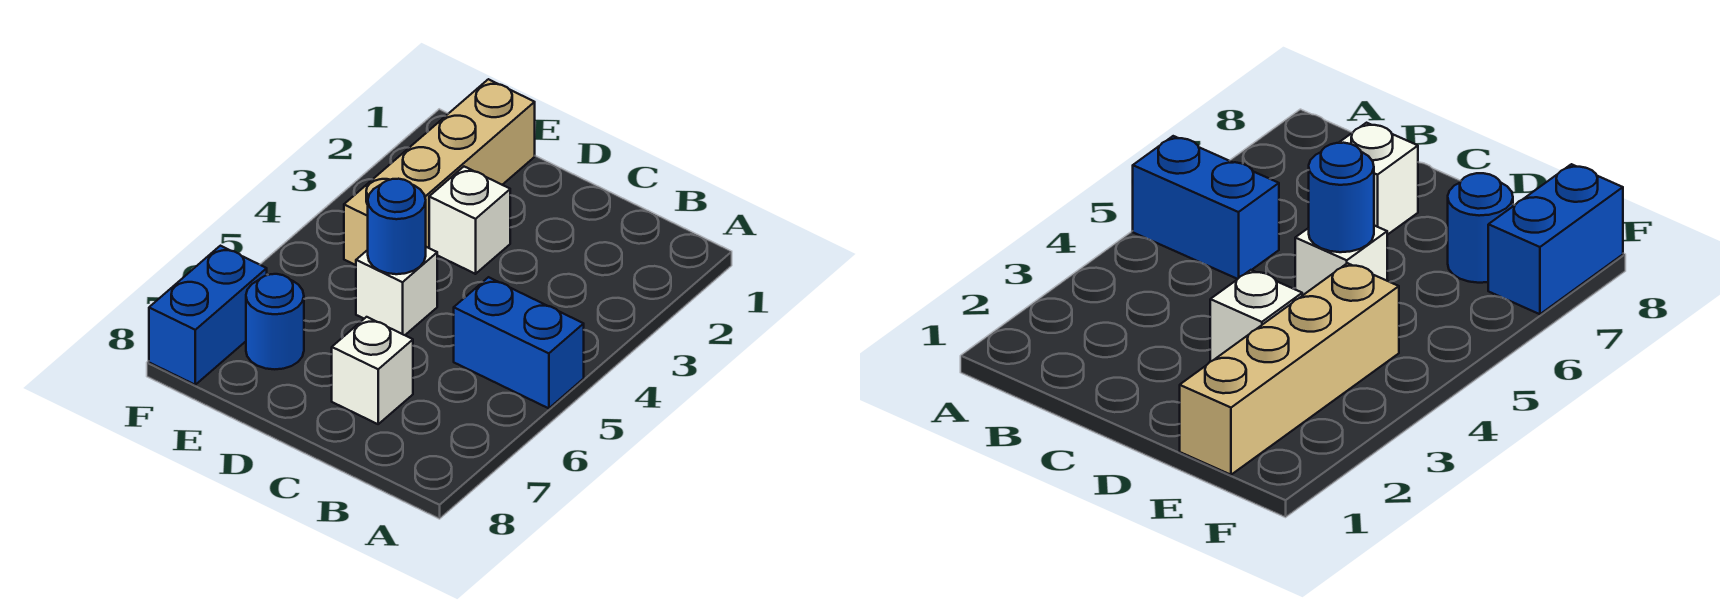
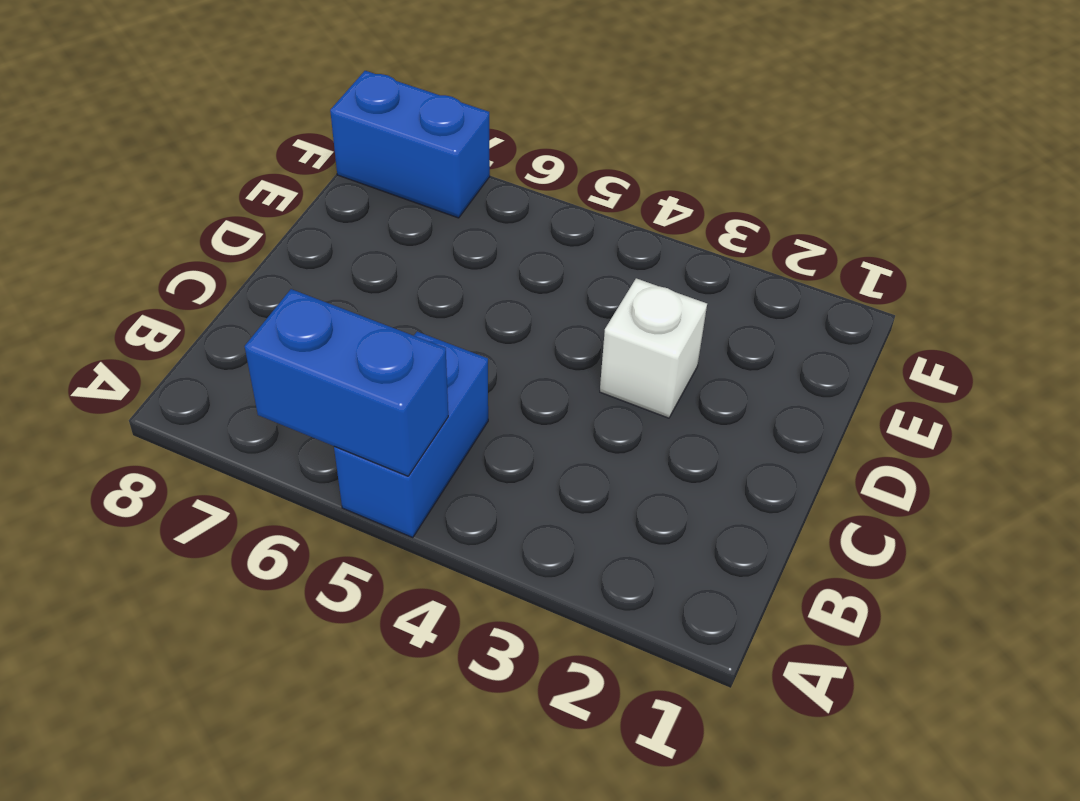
blue 1x2 brick [245,289,448,476] -> none
none -> white 1x1 brick [332,317,413,424]
none -> white 1x1 brick [356,247,437,335]

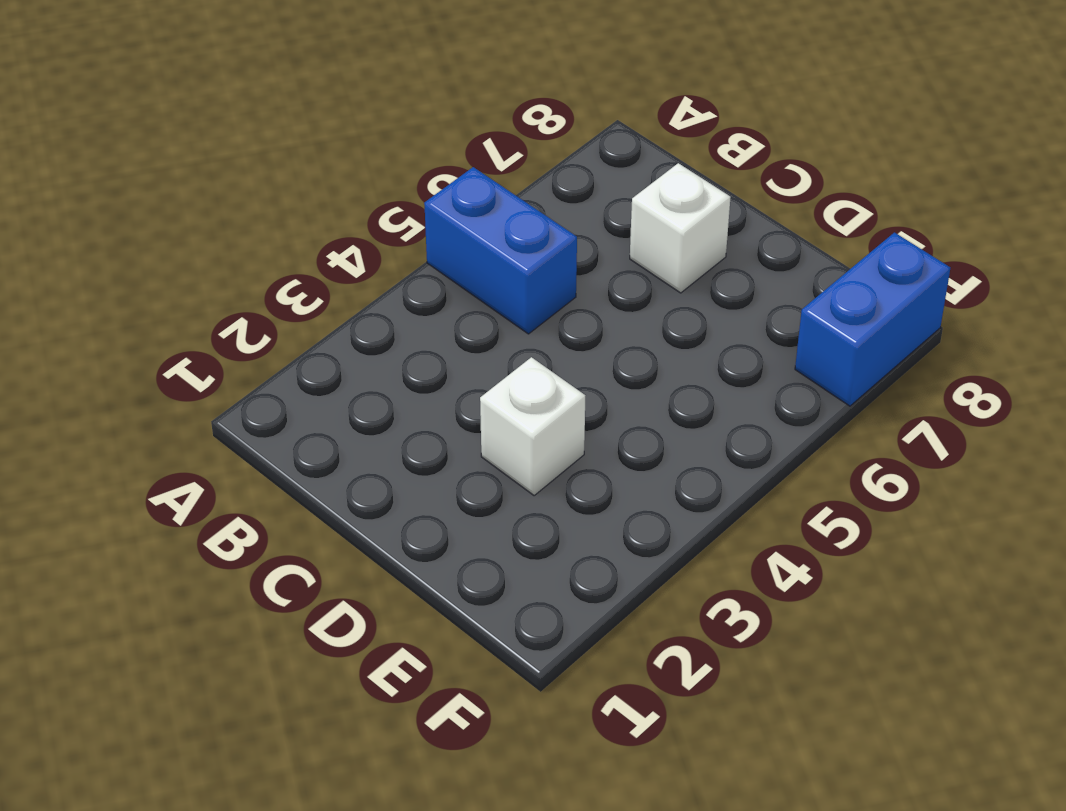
none -> white 1x1 brick [356,247,437,335]
none -> tan 1x4 brick [344,79,535,265]

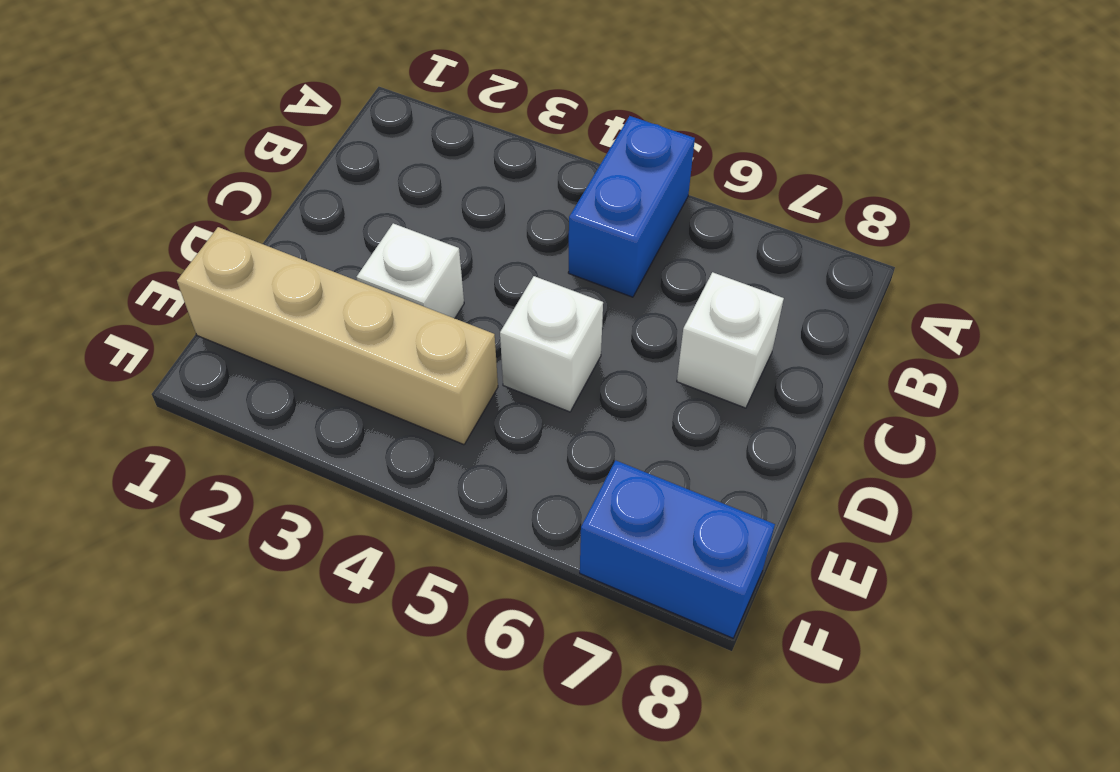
none -> blue 1x1 round brick [246,274,304,369]
none -> blue 1x1 round brick [368,179,426,274]

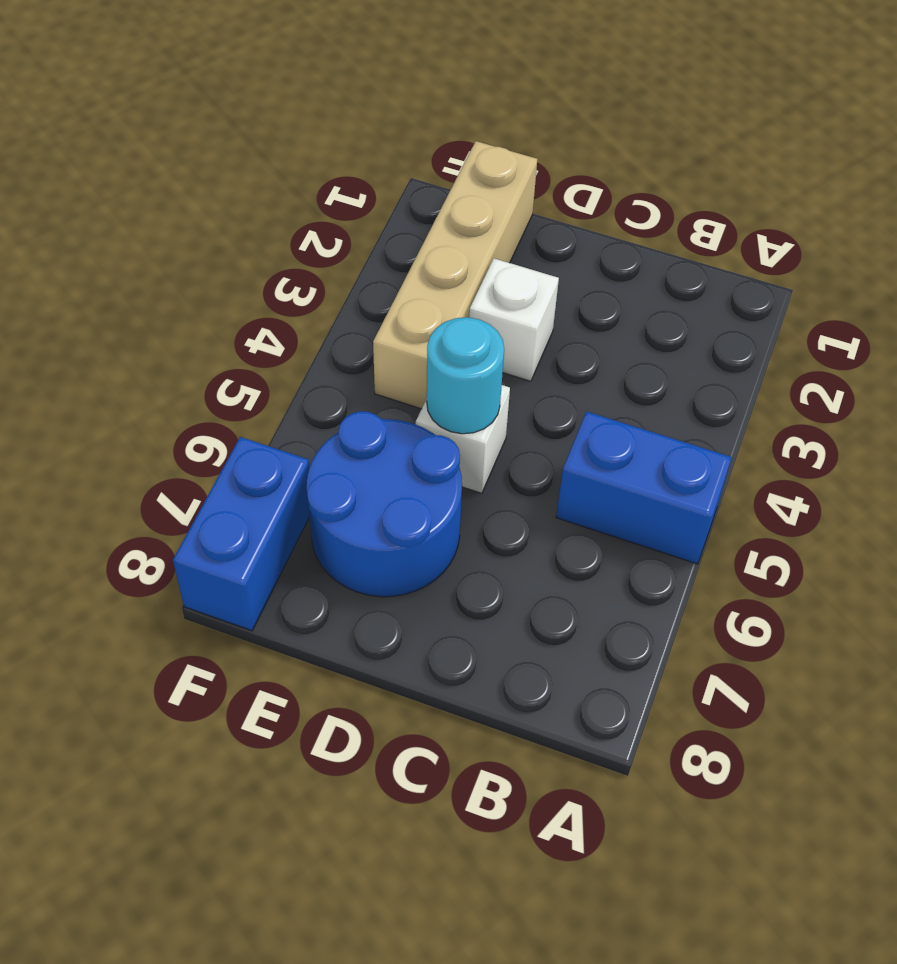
cyan 1x1 round brick [427,317,504,434] -> blue 1x1 round brick [368,179,426,274]
blue 2x2 round brick [307,412,462,597] -> blue 1x1 round brick [246,274,304,369]
none -> white 1x1 brick [332,317,413,424]

